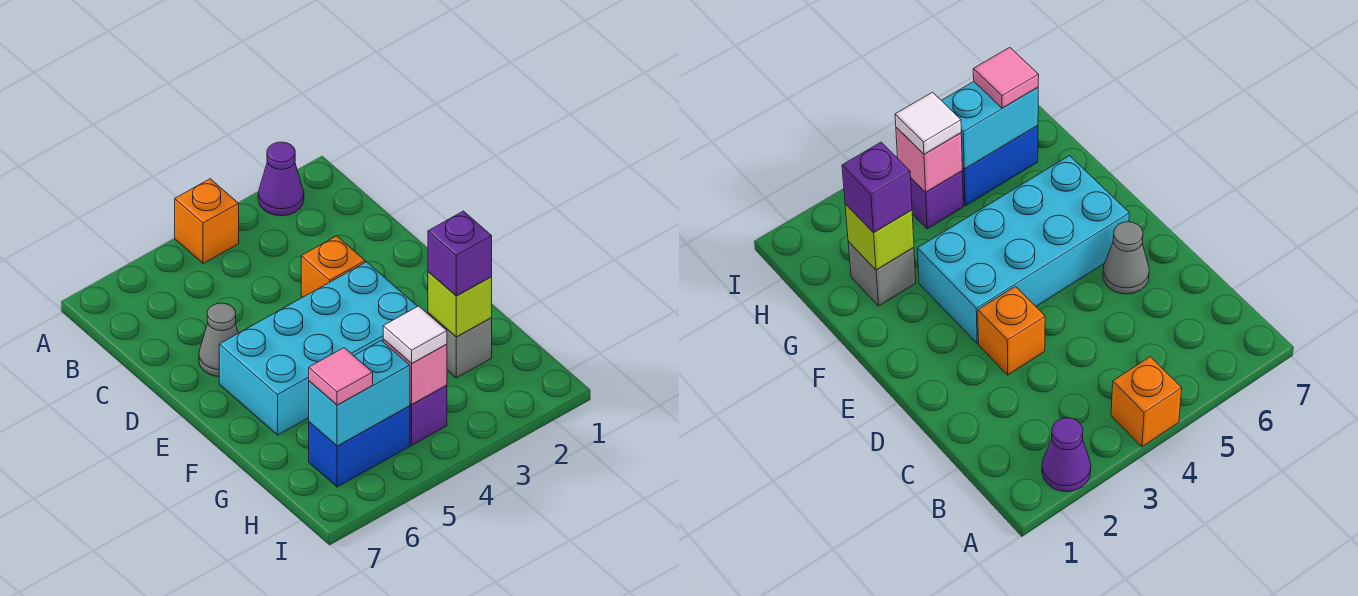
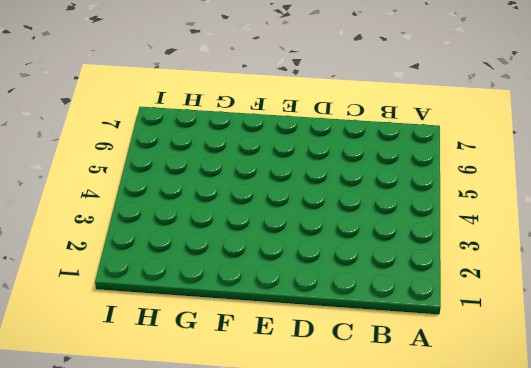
none -> purple 1x1 cone [258,142,304,216]
none -> orange 1x1 brick [175,179,239,264]
none -> orange 1x1 brick [301,236,365,297]

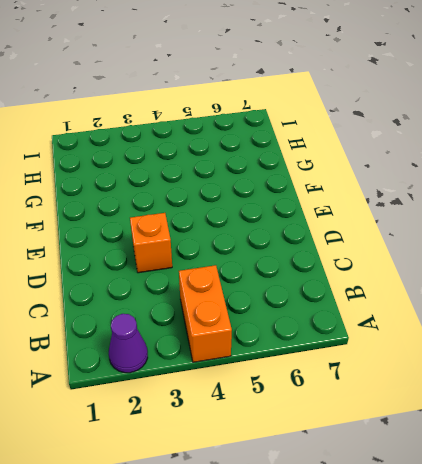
orange 1x2 brick [179,265,232,362] -> orange 1x1 brick [175,179,239,264]
none -> grey 1x1 cone [199,303,238,377]
none -> cyan 2x4 brick [219,262,417,435]
none -> grey 1x1 brick [428,313,492,378]

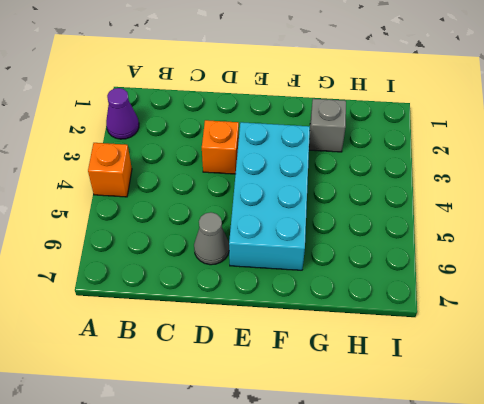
none -> purple 1x1 brick [410,385,447,445]
none -> blue 1x2 brick [309,406,410,487]
none -> lime 1x1 brick [428,272,492,337]

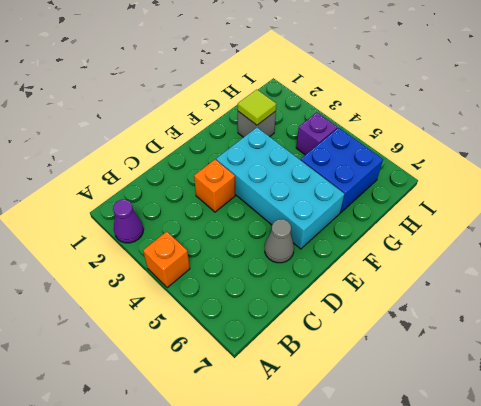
lime 1x1 tile [238,90,276,125] -> lime 1x1 brick [428,272,492,337]
blue 2x2 brick [301,128,383,213] -> blue 1x2 brick [309,406,410,487]
none -> pink 1x1 brick [383,340,447,405]
none -> cyan 1x2 brick [309,341,410,446]
none -> purple 1x1 brick [428,211,492,296]

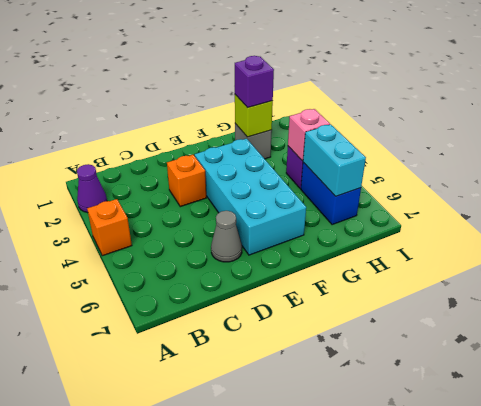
none -> white 1x1 tile [383,306,447,364]
none -> pink 1x1 tile [309,348,373,405]

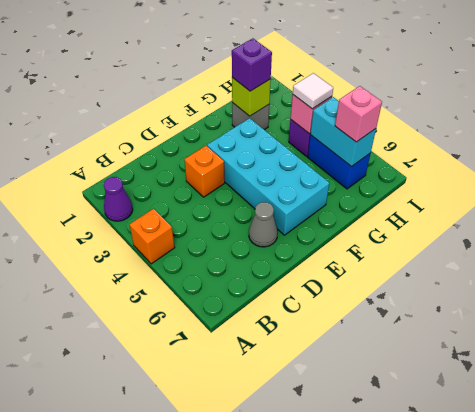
pink 1x1 brick [335,86,382,142] -> pink 1x1 tile [309,348,373,405]

